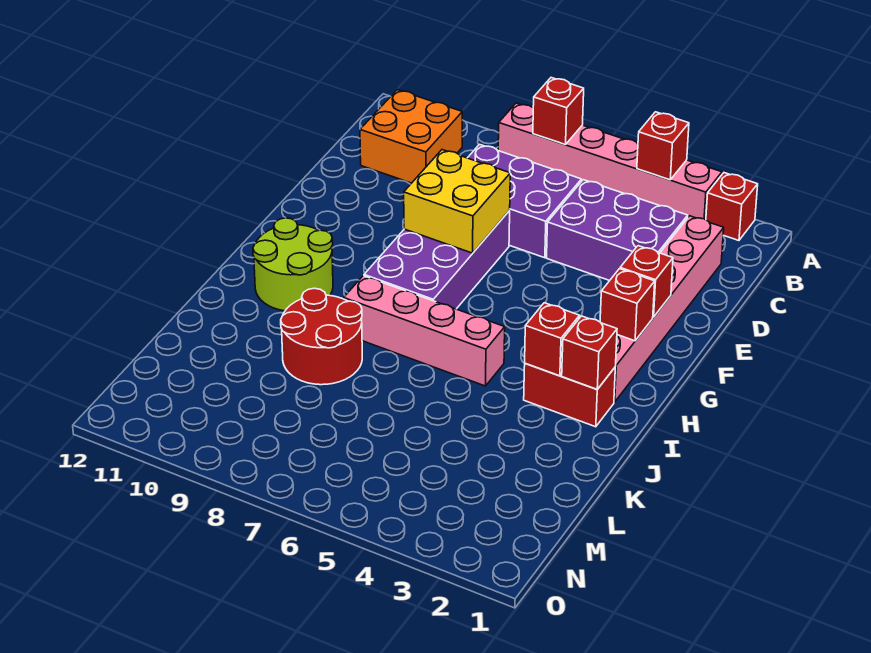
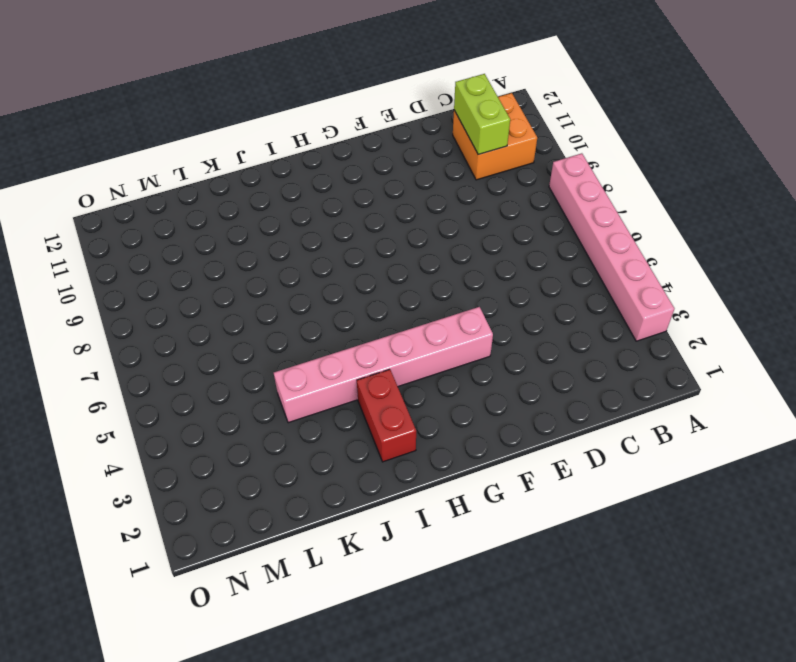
lime 1x2 brick [454,74,510,154] -> none
pink 1x6 brick [274,307,493,423] -> pink 1x6 brick moved to [614,216,724,402]
none -> red 1x1 brick [706,173,758,241]
none -> purple 2x3 brick [547,180,688,281]
none -> purple 2x3 brick [468,144,581,258]

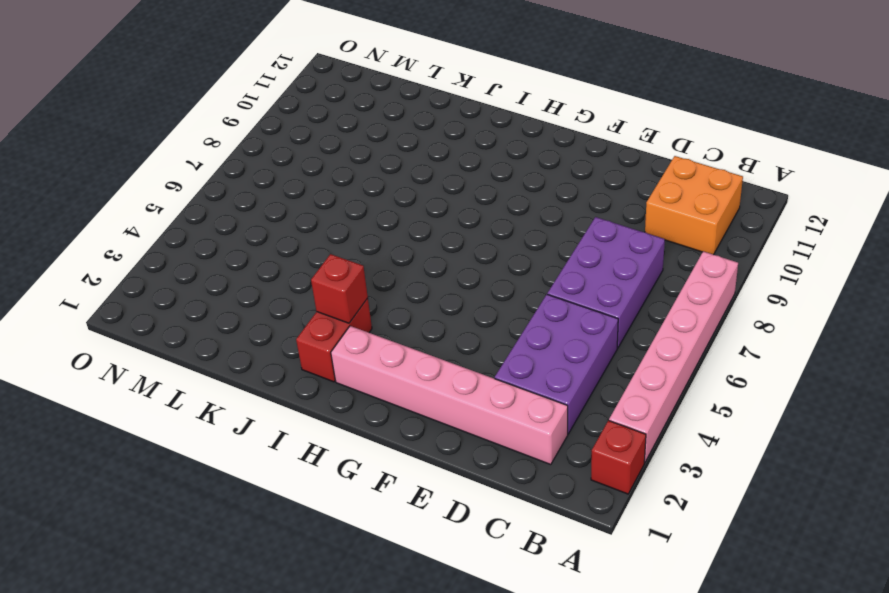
none -> purple 2x4 brick [364,211,510,309]
none -> lime 2x2 round brick [253,218,333,311]
none -> pink 1x4 brick [344,276,505,386]

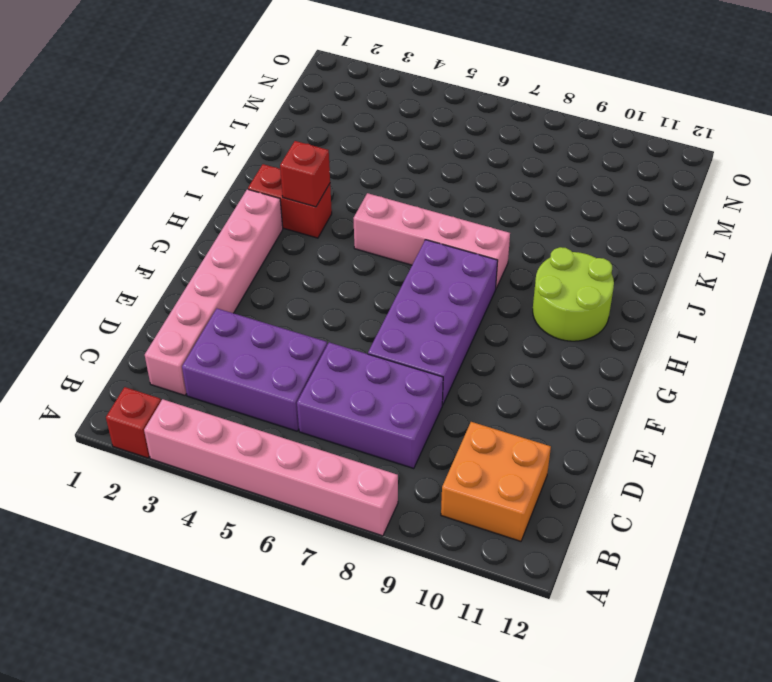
none -> red 2x2 round brick [281,288,362,385]
none -> red 1x1 brick [637,112,689,180]
none -> red 1x1 brick [533,78,584,145]

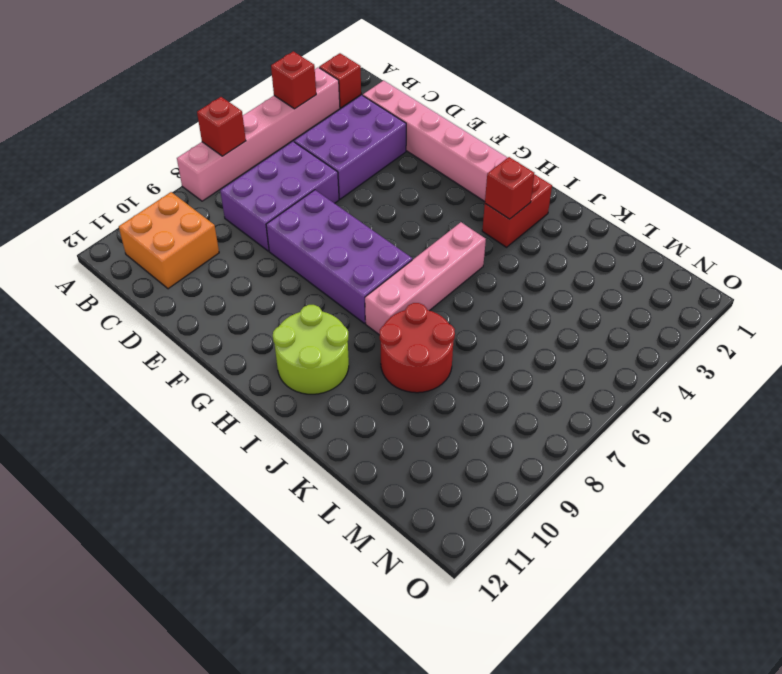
none -> yellow 2x2 brick [404,150,510,253]
none -> red 1x1 brick [620,246,673,317]
none -> red 1x1 brick [600,269,655,341]

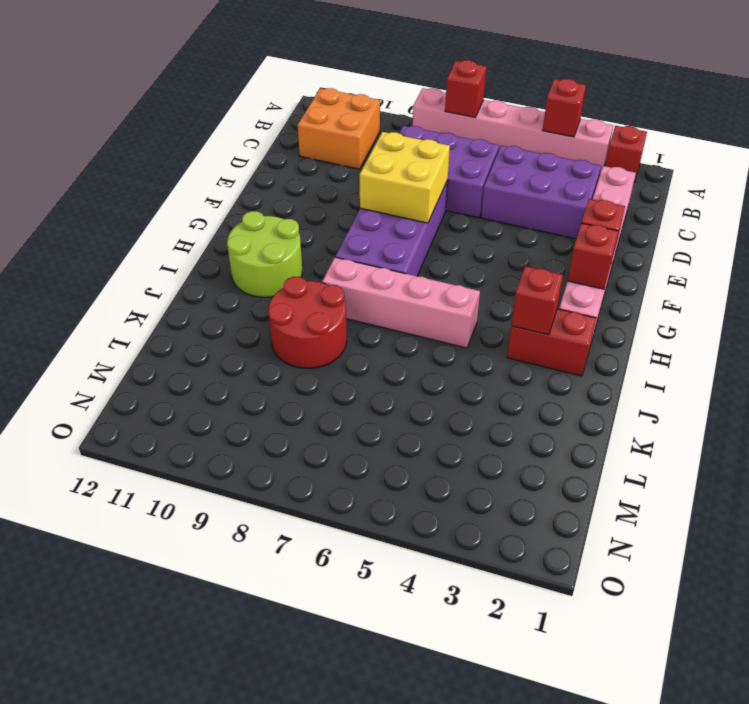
none -> red 1x1 brick [562,316,617,389]

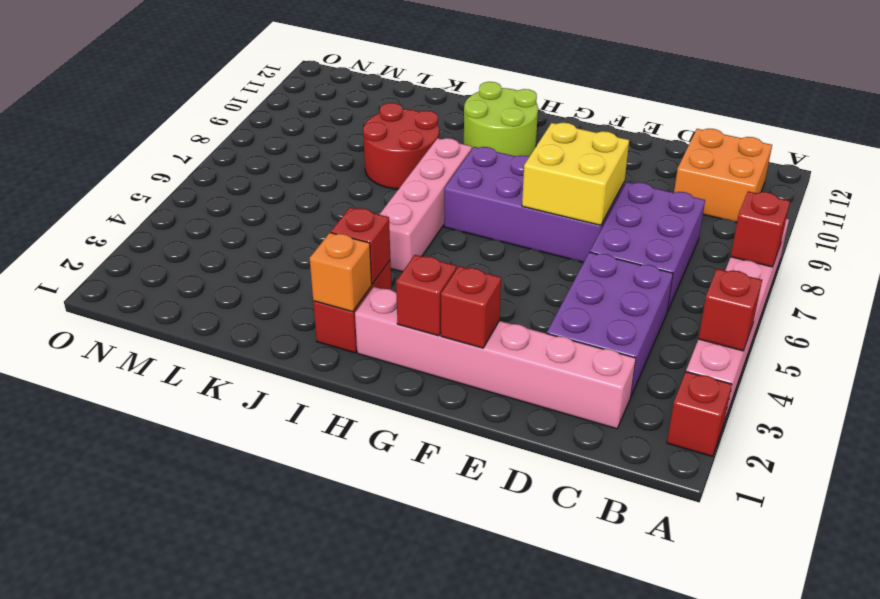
orange 1x1 brick [310,233,372,312] -> red 1x1 brick [562,316,617,389]

